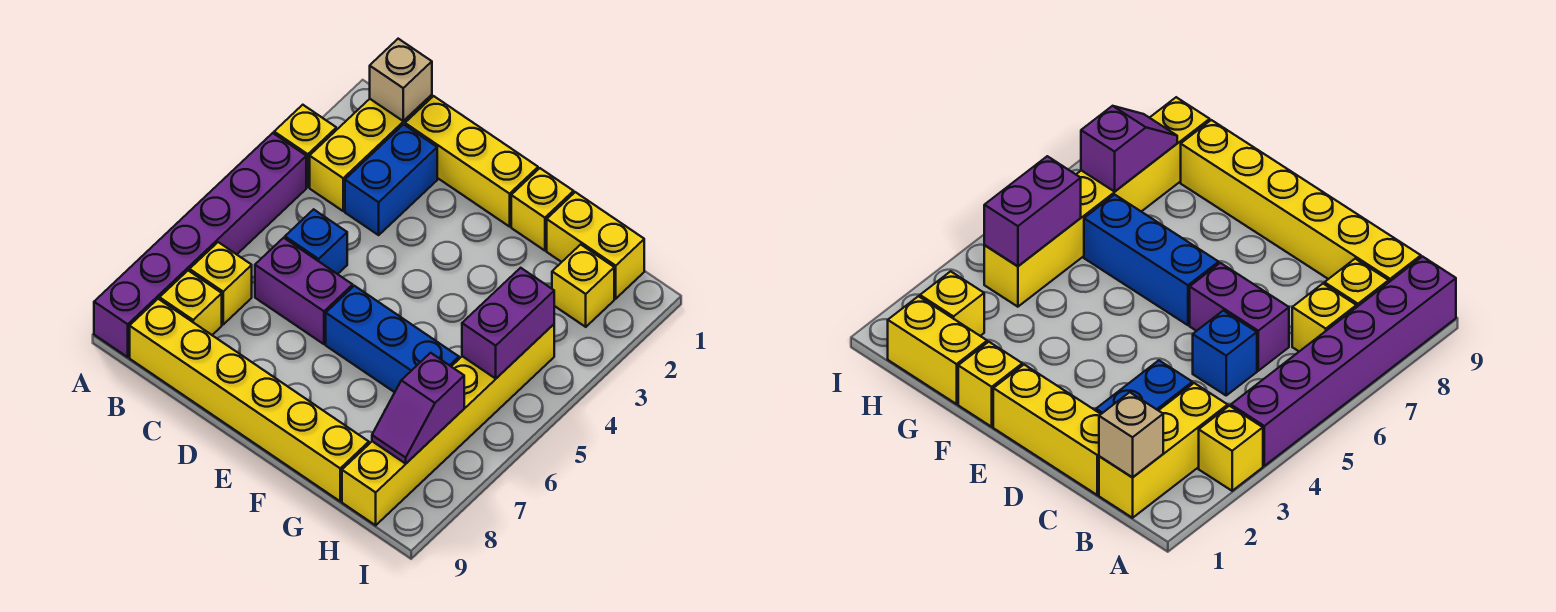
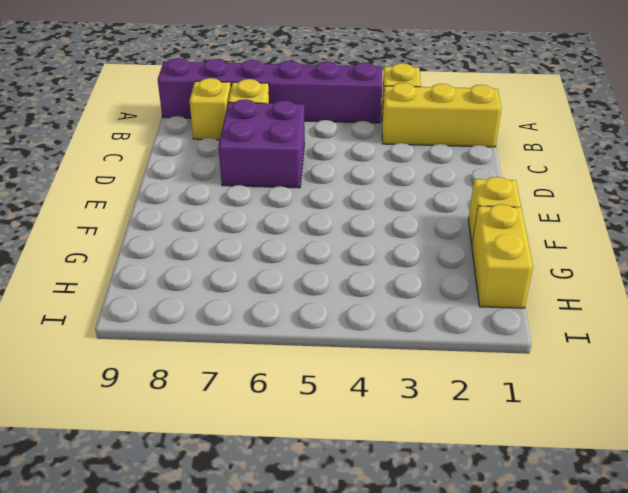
purple 2x2 brick [218,99,305,188] -> purple 1x2 brick [255,238,353,344]
none -> yellow 1x6 brick [130,299,369,501]
none -> yellow 1x3 brick [405,96,538,227]
none -> blue 1x2 brick [345,124,437,235]

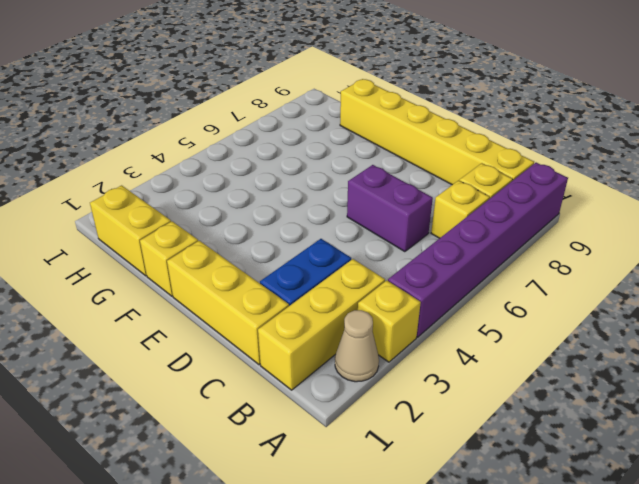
tan 1x1 cone [335,310,379,382] -> none
none -> blue 1x1 brick [285,209,347,274]
none -> blue 1x3 brick [326,286,459,392]
none -> yellow 1x1 brick [552,244,614,327]

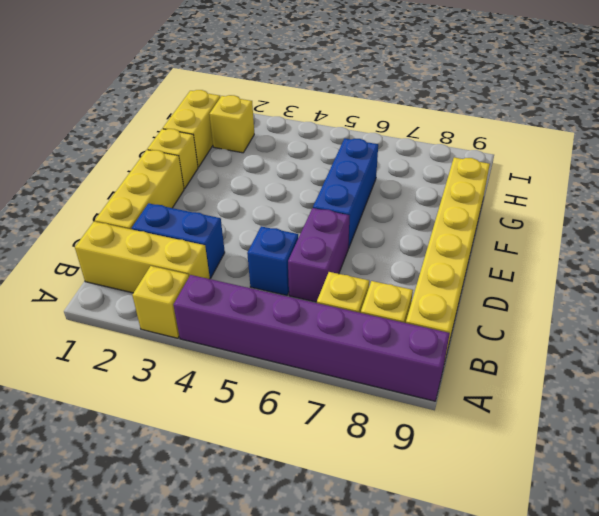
none -> yellow 1x6 brick [342,324,554,525]
none -> tan 1x1 brick [370,39,432,121]
none -> purple 1x2 brick [462,268,554,378]

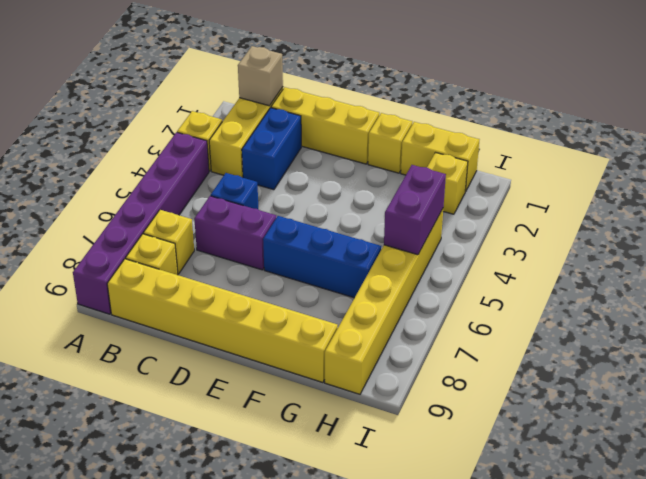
none -> purple 1x2 slope [372,353,464,464]

